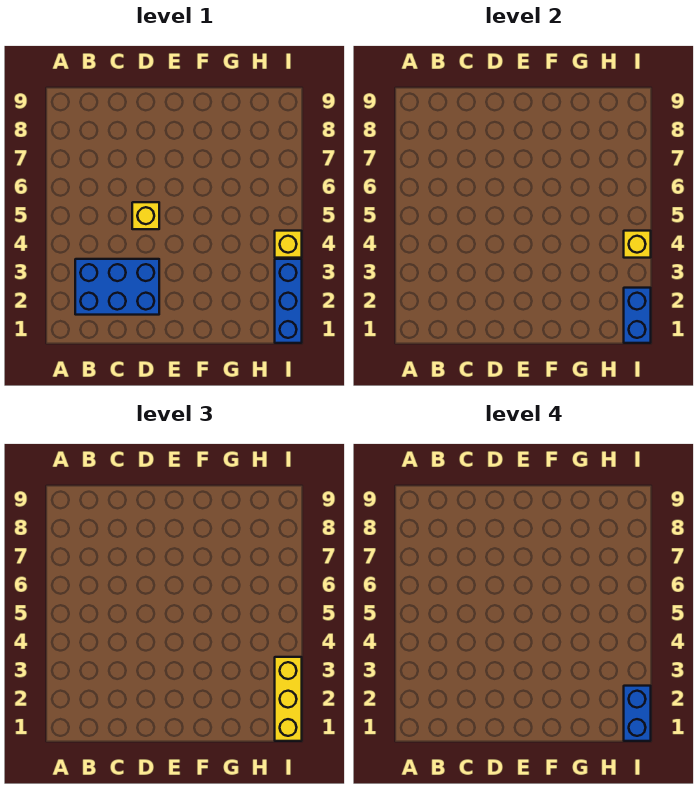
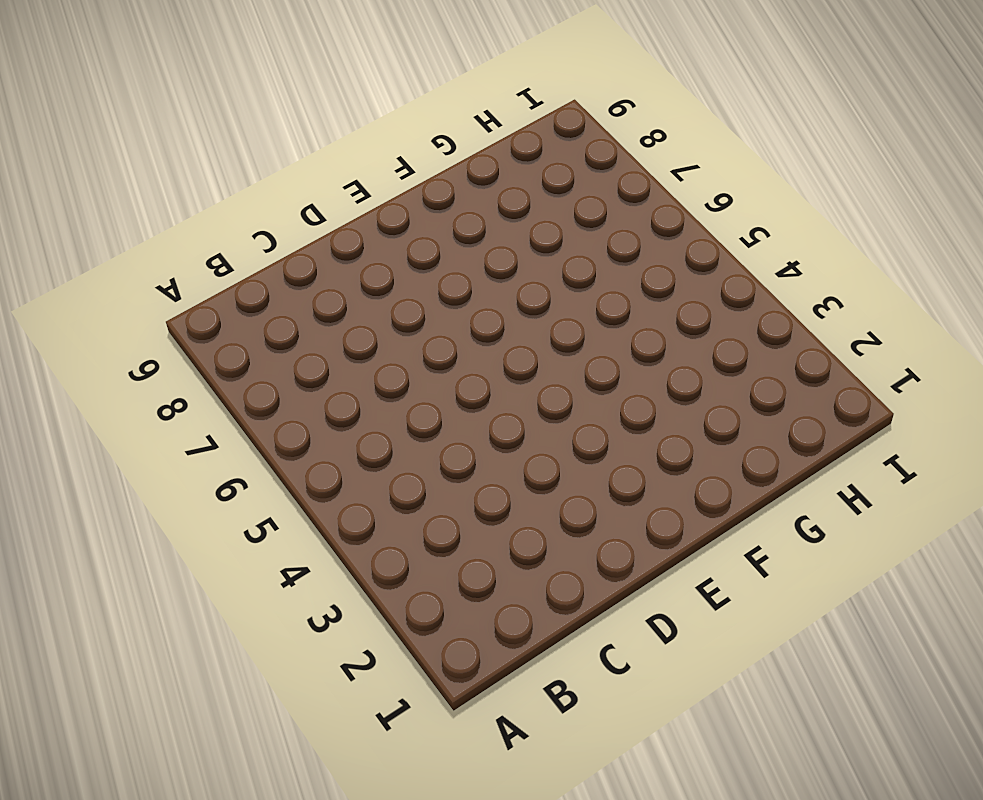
none -> blue 2x3 brick [75,259,159,315]
none -> yellow 1x1 brick [132,202,159,229]

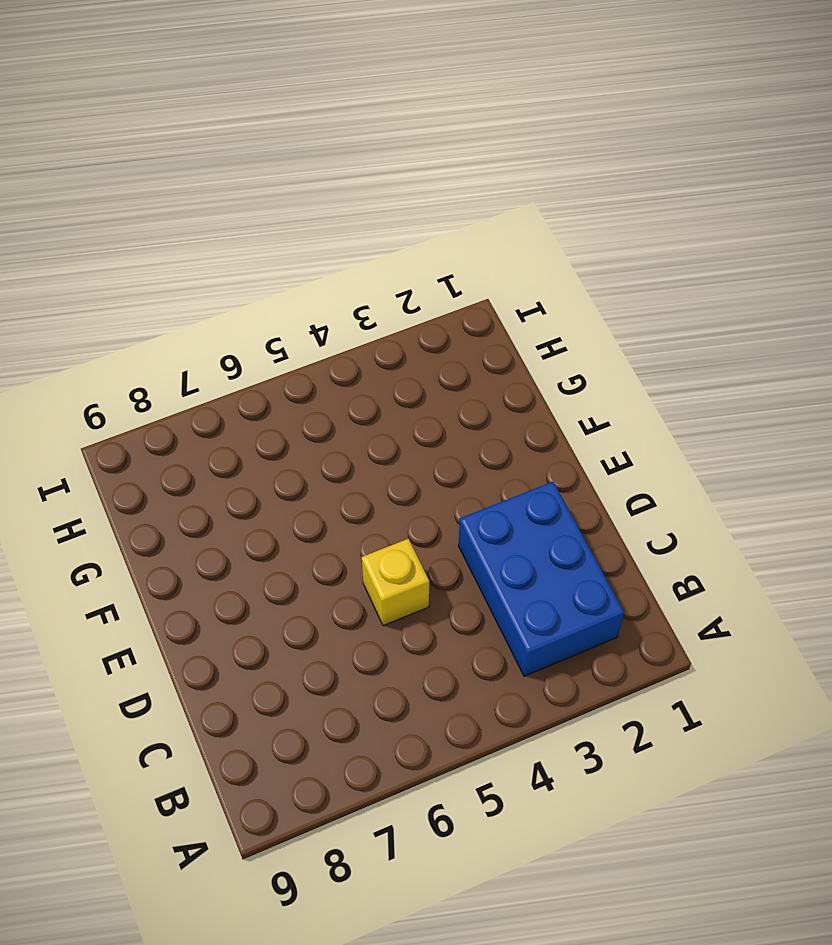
none -> blue 1x3 brick [275,259,302,343]
none -> yellow 1x1 brick [275,231,302,258]

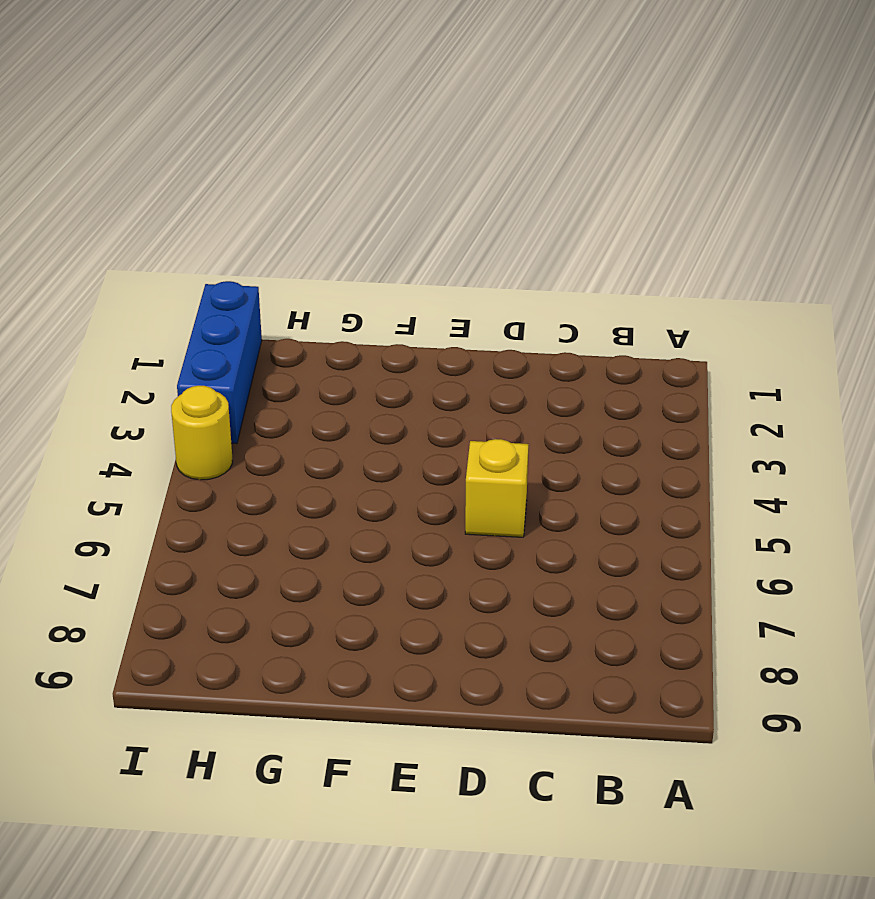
yellow 1x1 round brick [171,386,233,480] -> yellow 1x1 brick [275,231,302,258]
none -> blue 2x3 brick [75,259,159,315]
none -> blue 1x2 brick [624,288,651,343]

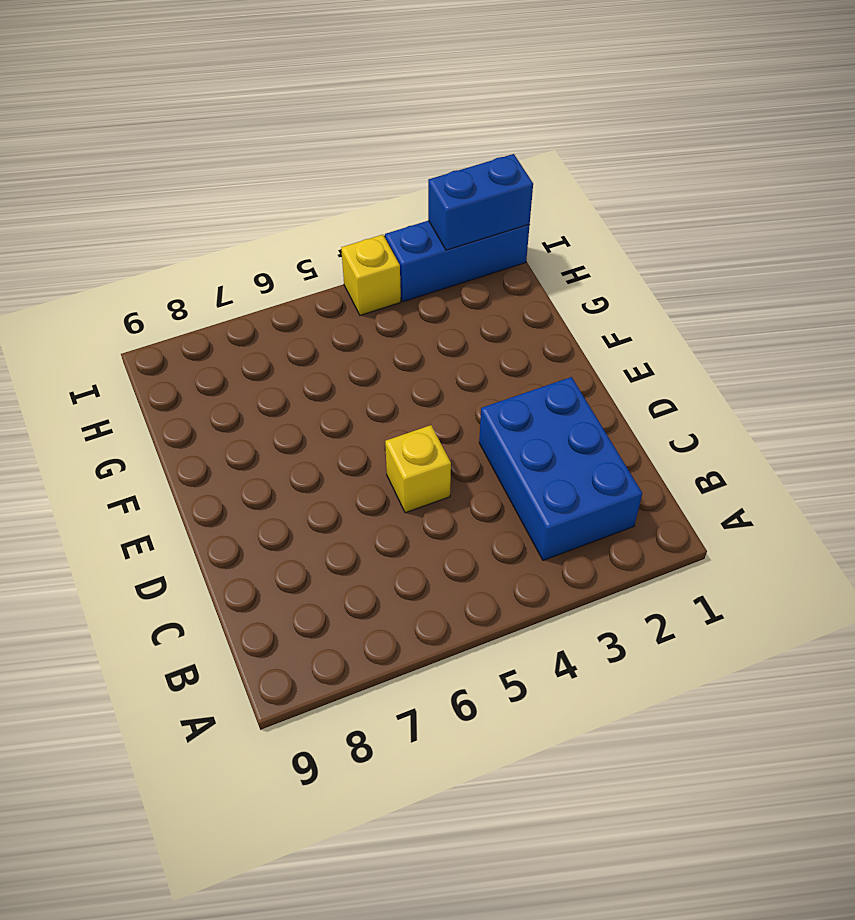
none -> yellow 1x1 brick [624,231,651,258]
none -> yellow 1x3 brick [275,657,302,741]

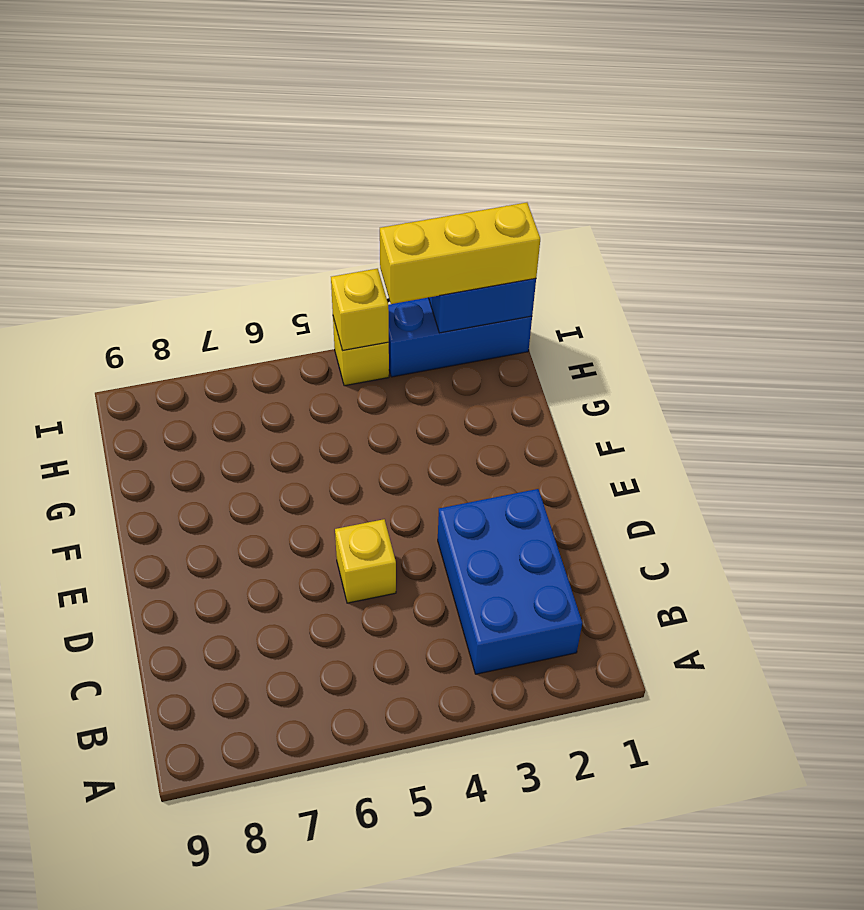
none -> blue 1x2 brick [624,686,651,741]

